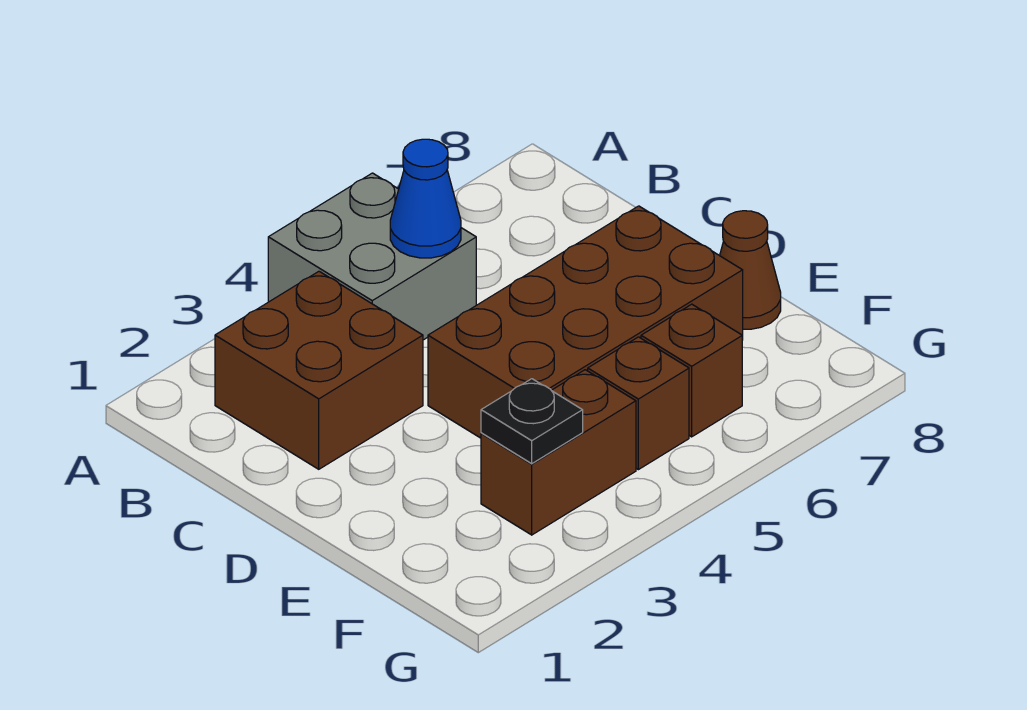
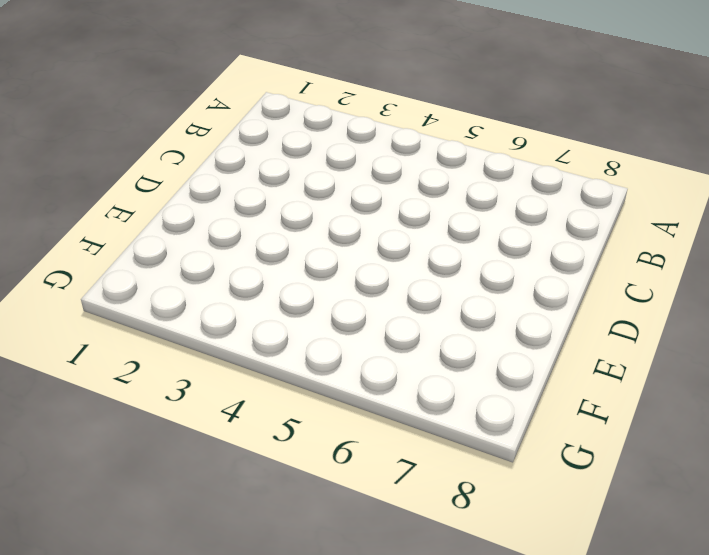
none -> grey 2x2 brick [268,173,476,340]
none -> brown 2x2 brick [215,271,423,469]

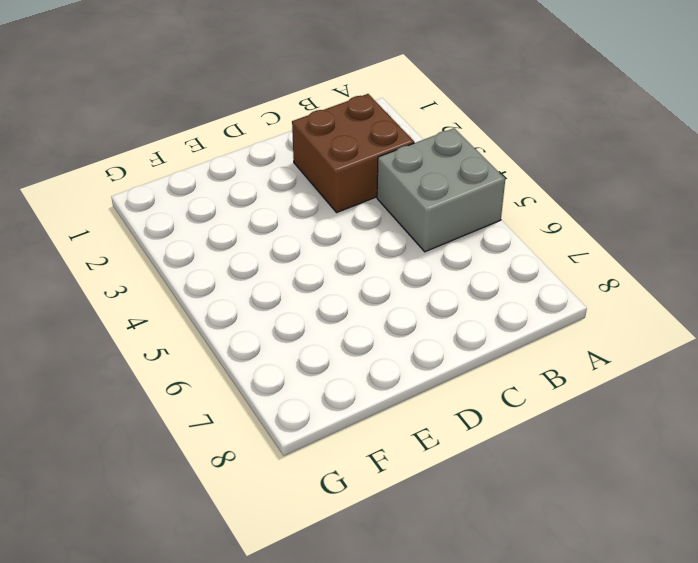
none -> brown 2x4 brick [428,206,743,438]
none -> brown 1x1 cone [720,211,781,329]

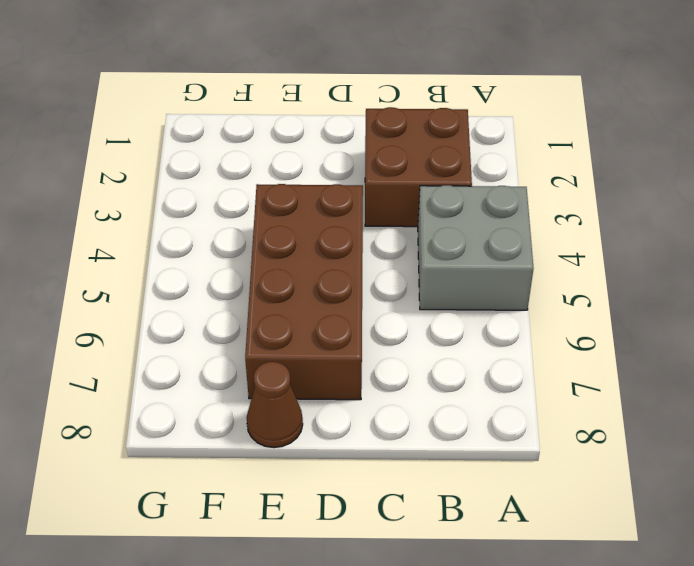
none -> brown 1x2 brick [481,370,636,535]
none -> brown 1x1 brick [588,337,689,470]

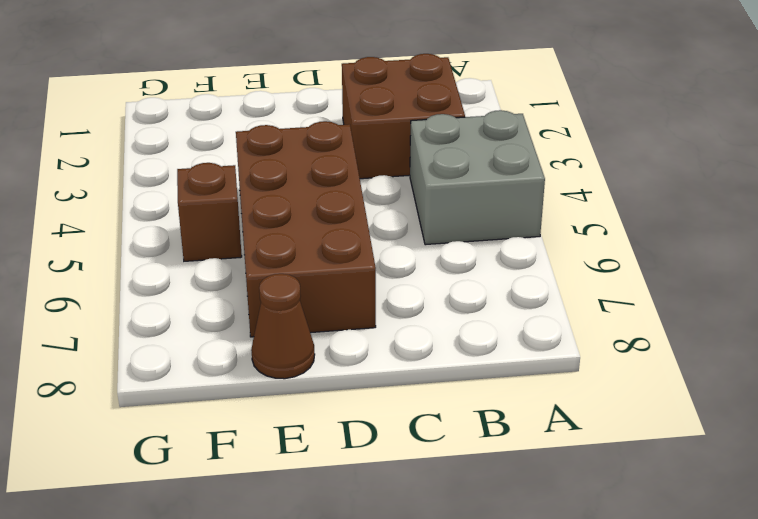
none -> brown 1x2 brick [481,370,636,535]
none -> brown 1x1 brick [641,304,742,437]

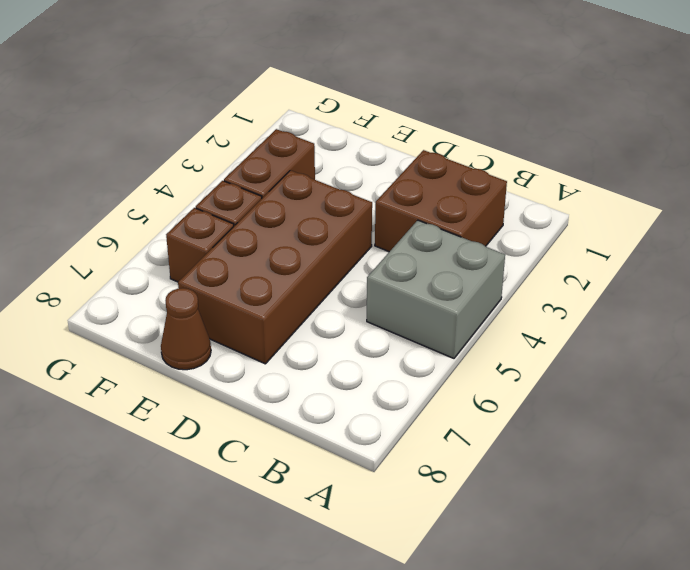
none -> blue 1x1 cone [390,139,461,258]
none -> black 1x1 plate [481,379,583,464]

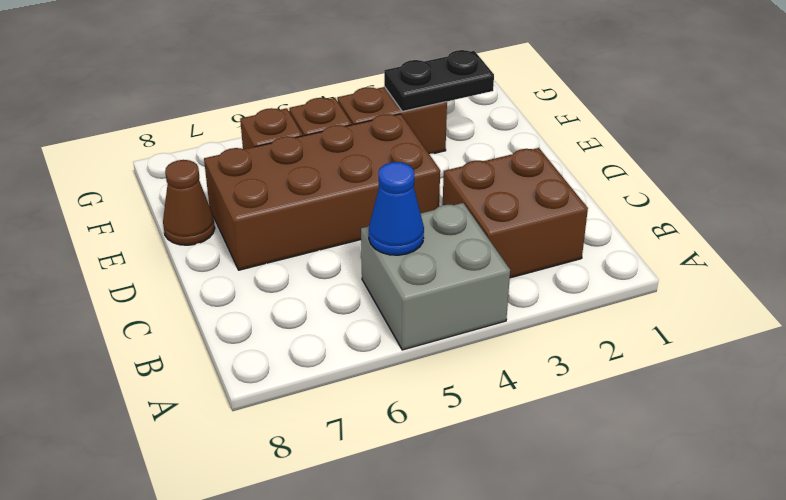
black 1x2 plate [384,50,494,111] -> black 1x1 plate [481,379,583,464]

